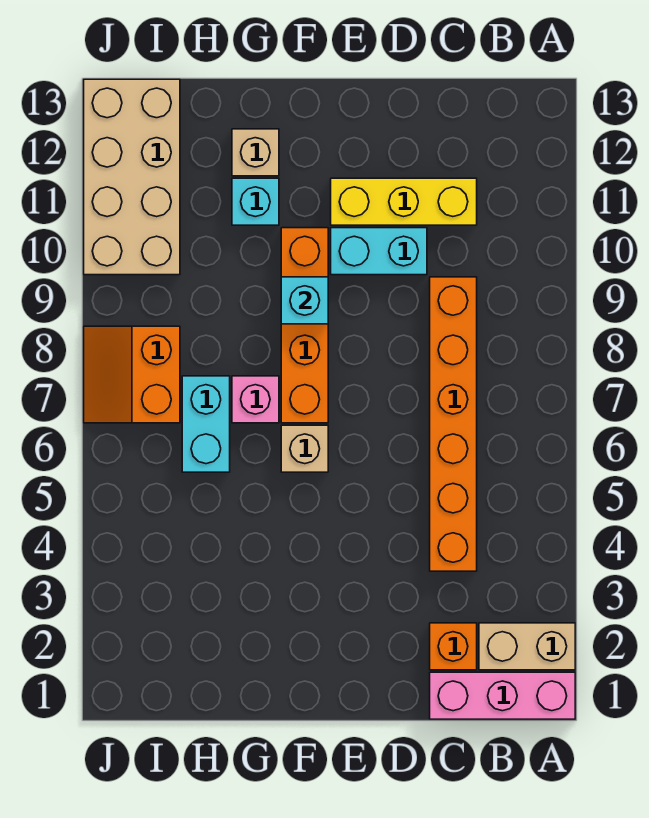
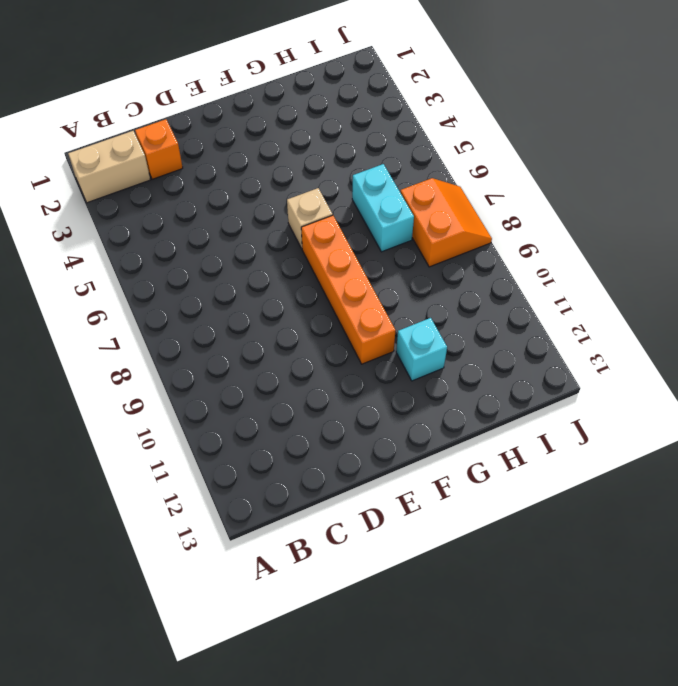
none -> pink 1x3 brick [430,672,575,719]
none -> orange 1x6 brick [430,277,477,571]
none -> yellow 1x3 brick [331,178,477,225]

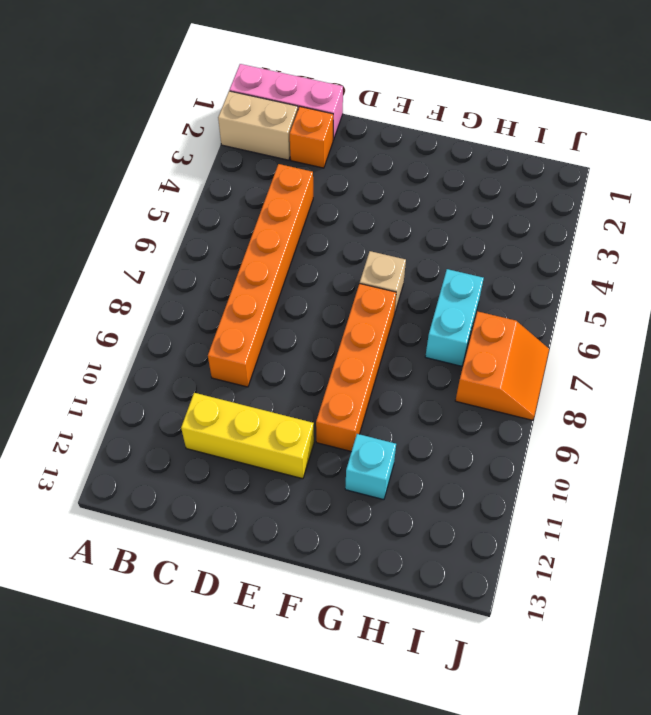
none -> cyan 1x2 brick [331,228,427,275]
none -> pink 1x1 brick [232,376,279,423]
none -> tan 1x1 brick [232,129,279,176]

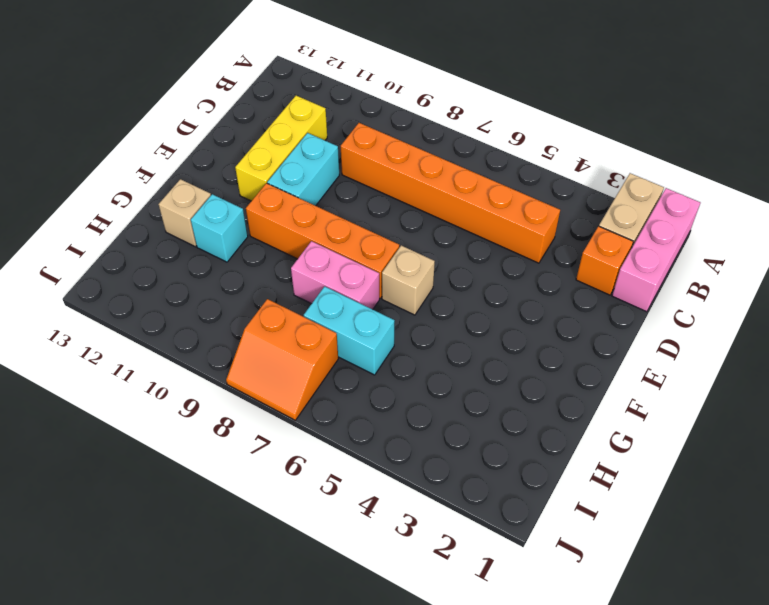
pink 1x2 brick [291,241,379,309] -> pink 1x1 brick [232,376,279,423]
none -> tan 2x4 brick [84,79,180,275]
none -> cyan 1x1 brick [281,277,328,324]

